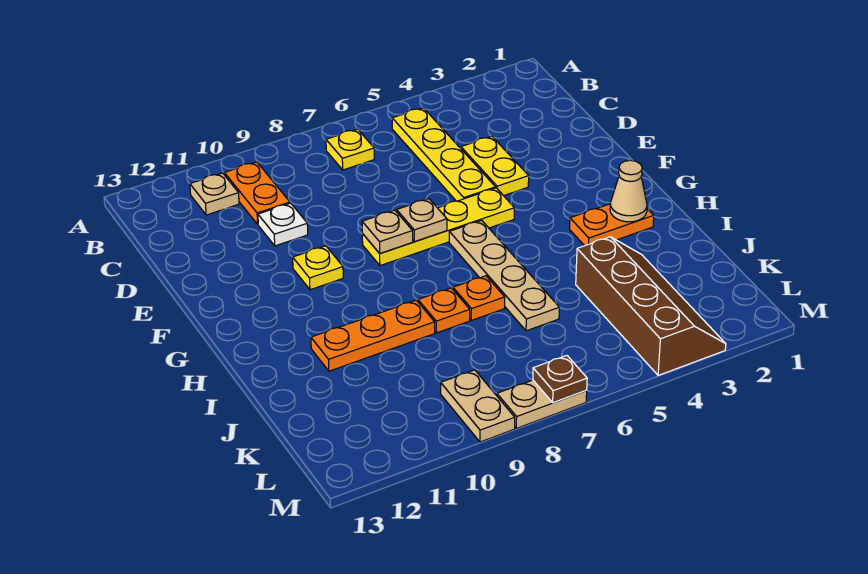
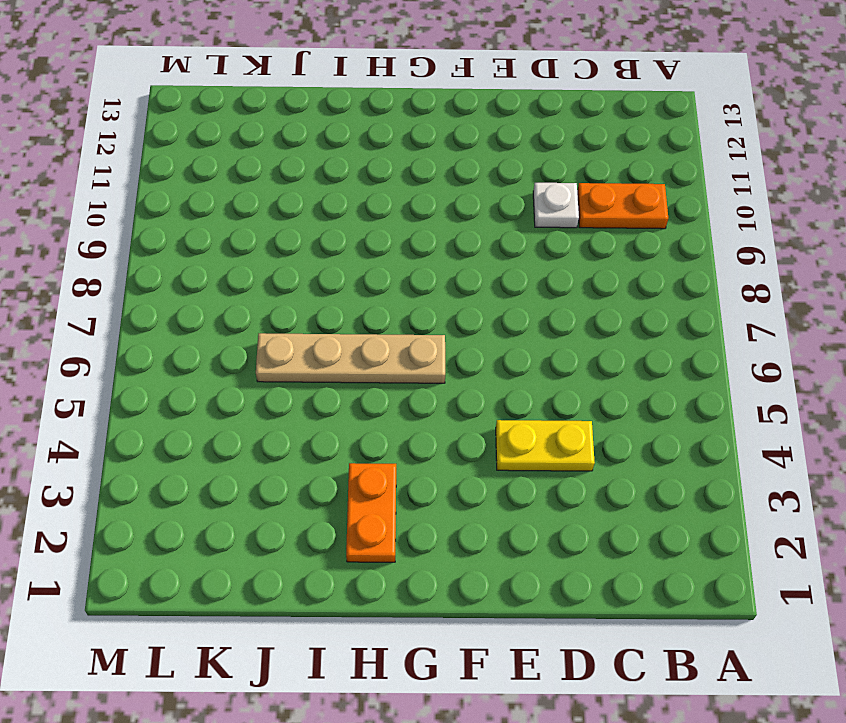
none -> yellow 1x4 plate [392,108,495,201]
none -> yellow 1x1 plate [326,129,374,170]
none -> tan 1x1 plate [190,173,239,215]

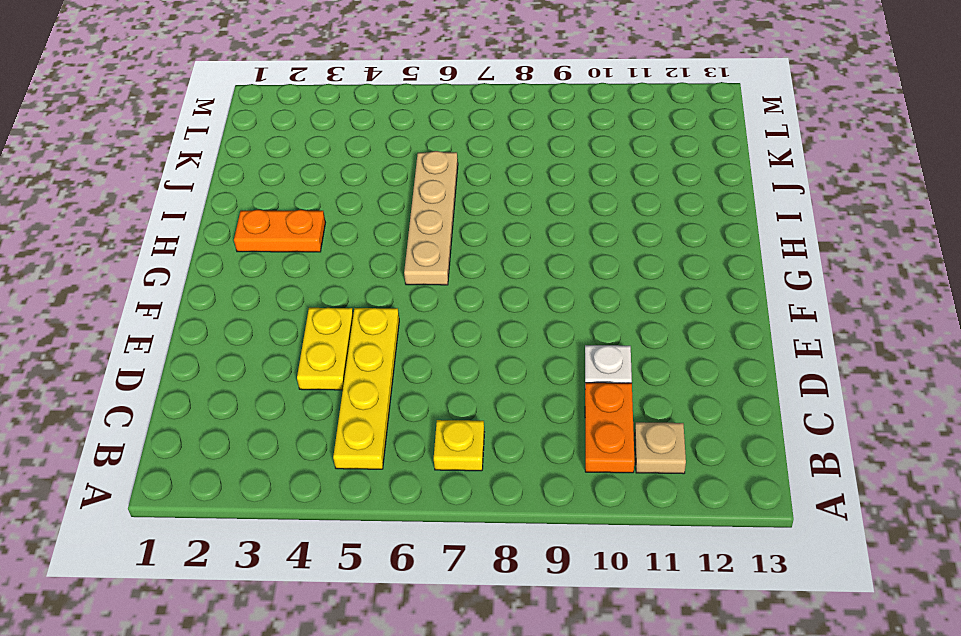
none -> yellow 1x4 plate [362,188,515,266]
none -> yellow 1x1 plate [293,246,343,290]
none -> orange 1x1 plate [453,276,505,320]

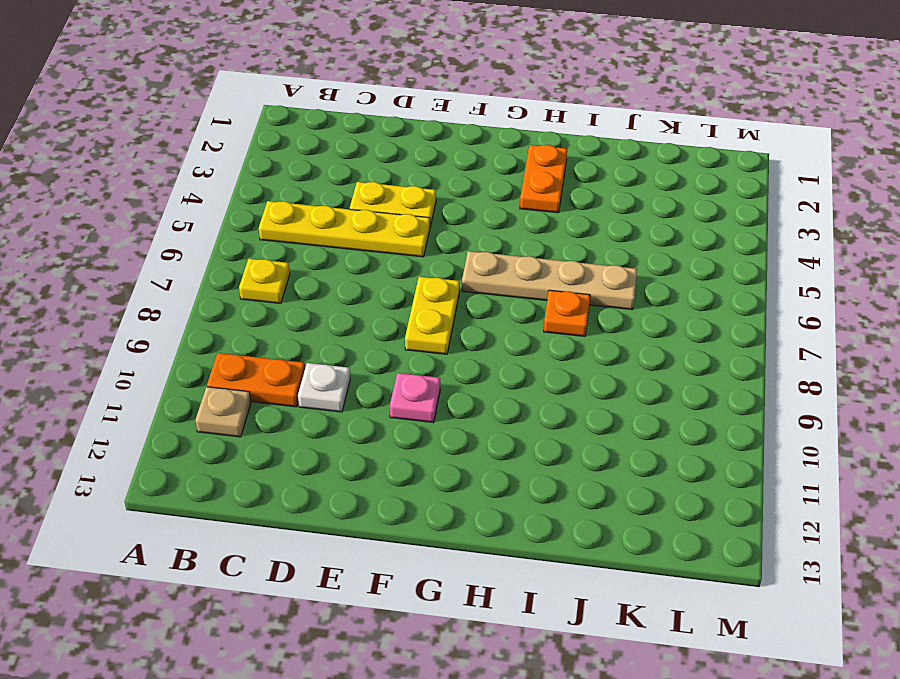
yellow 1x2 plate [405,277,460,354] -> yellow 1x4 plate [362,188,515,266]
pink 1x1 plate [390,373,440,423] -> yellow 1x1 plate [293,246,343,290]
none -> orange 1x1 plate [418,288,470,333]
none -> orange 1x3 plate [311,300,435,371]
none -> brown 2x4 slope [576,237,726,375]

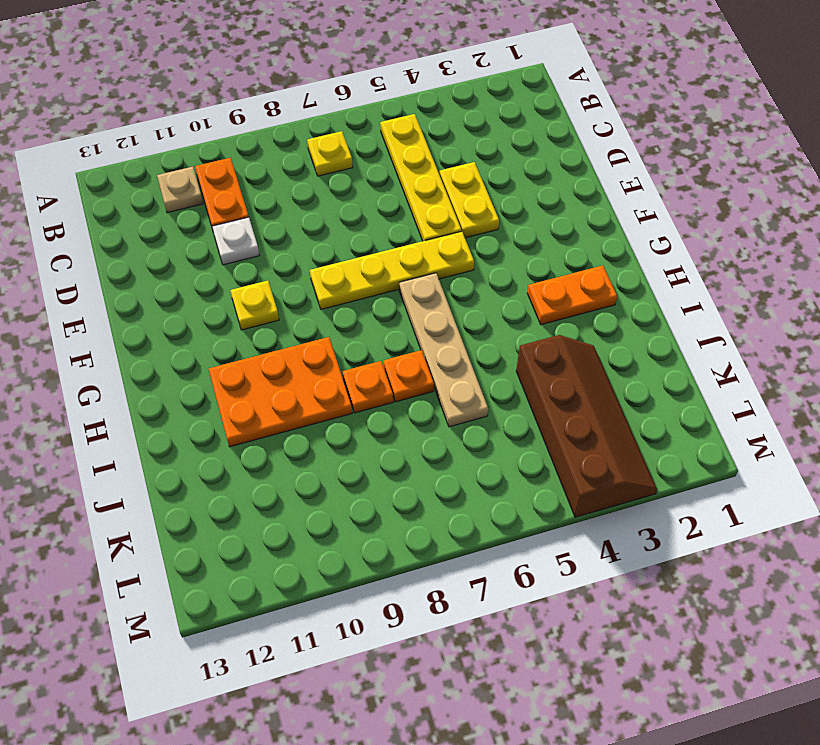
orange 2x3 plate [209,337,352,447] -> orange 1x3 plate [311,300,435,371]
none -> tan 1x2 plate [441,370,515,442]
none -> tan 1x2 plate [497,380,587,428]
none -> tan 1x1 plate [397,199,447,242]

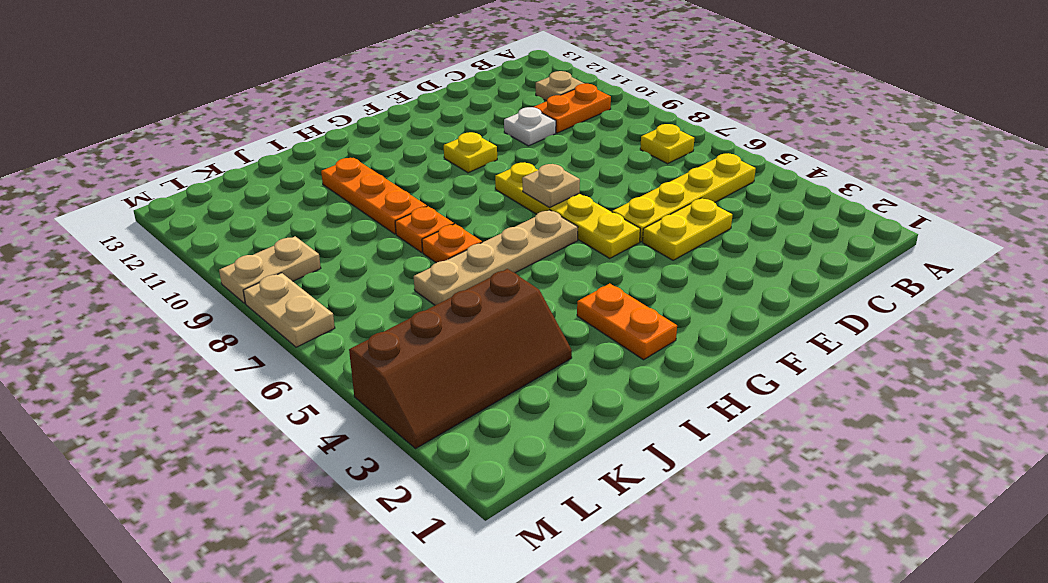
none -> tan 1x1 plate [362,210,413,253]
none -> tan 1x1 cone [610,160,647,222]
none -> brown 1x1 plate [533,356,587,403]

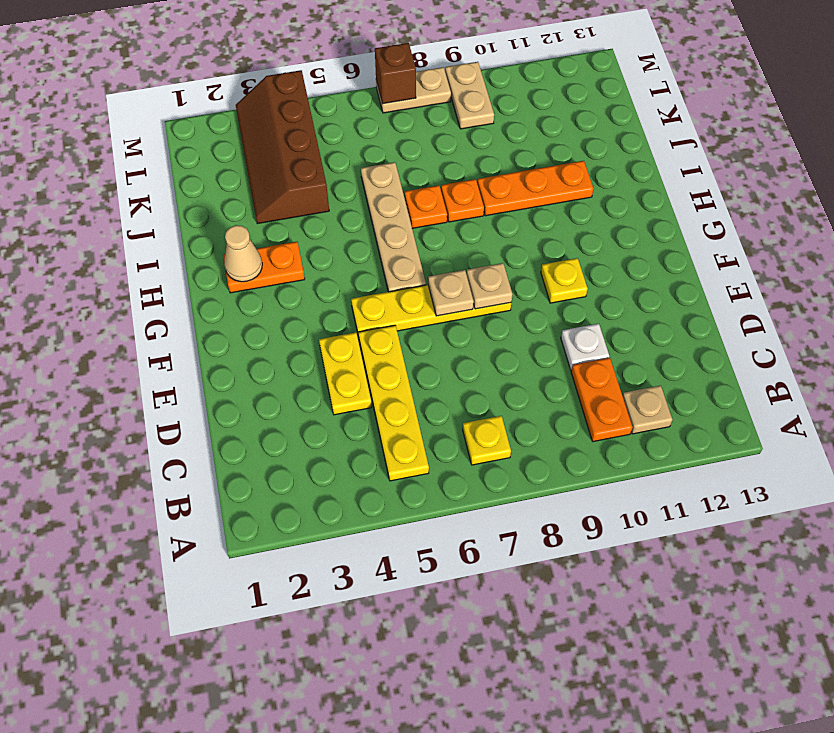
brown 1x1 brick [375,43,416,104] -> brown 1x1 plate [533,356,587,403]

